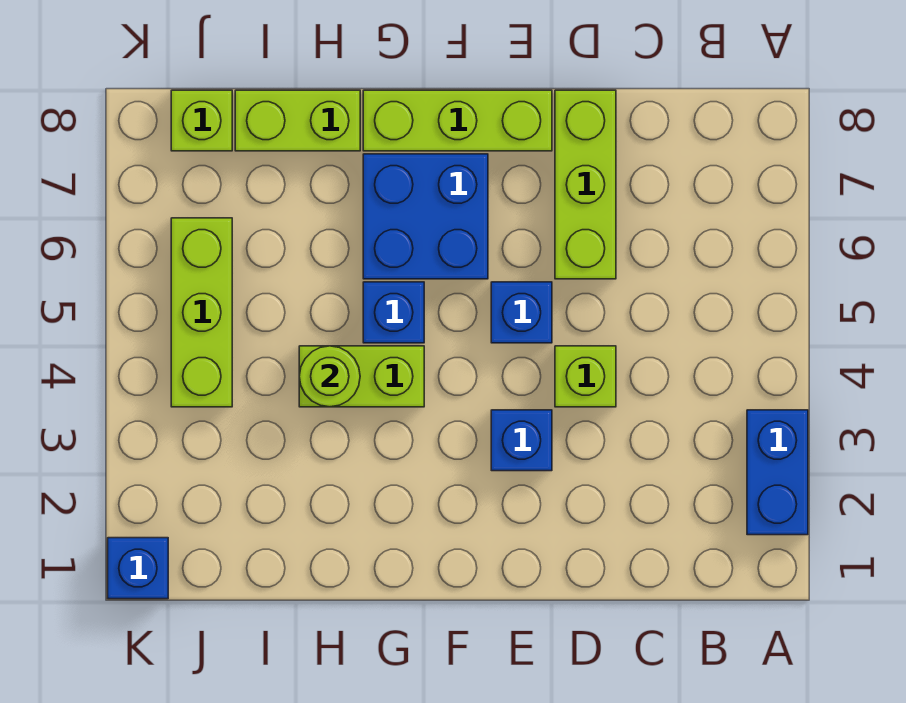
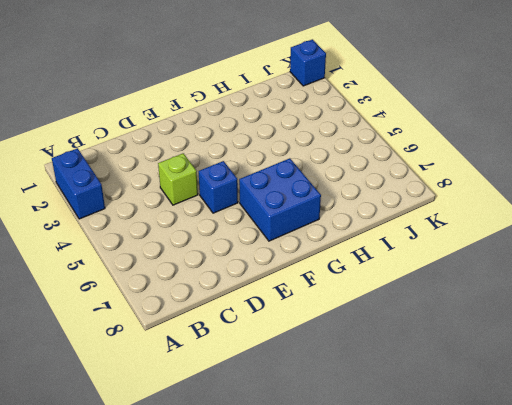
none -> lime 1x3 brick [555,90,616,279]
none -> blue 1x1 brick [491,410,552,471]
none -> lime 1x3 brick [363,90,552,151]

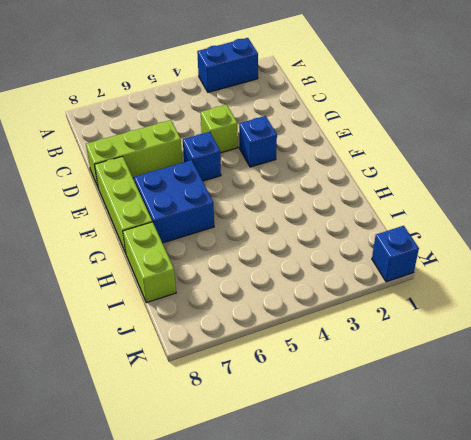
none -> lime 1x2 brick [299,346,424,407]
none -> blue 1x1 brick [363,282,424,343]
none -> lime 1x3 brick [171,218,232,407]

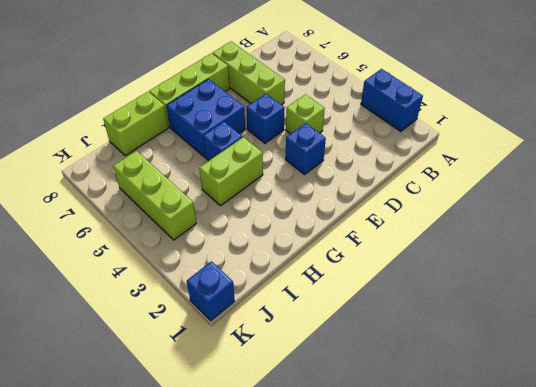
none -> lime 1x1 brick [171,90,232,151]
none -> lime 1x1 round brick [299,346,360,407]

